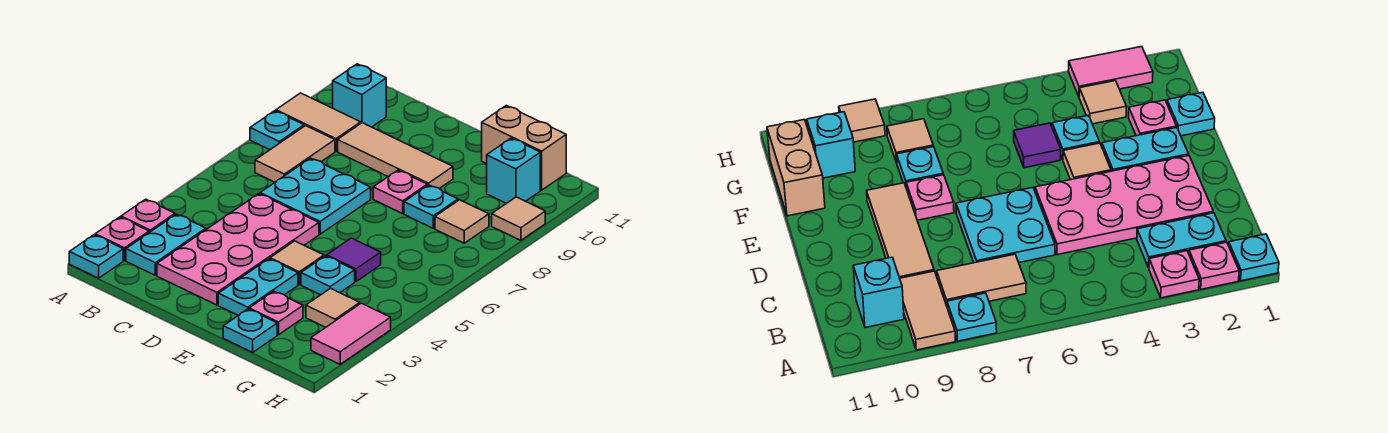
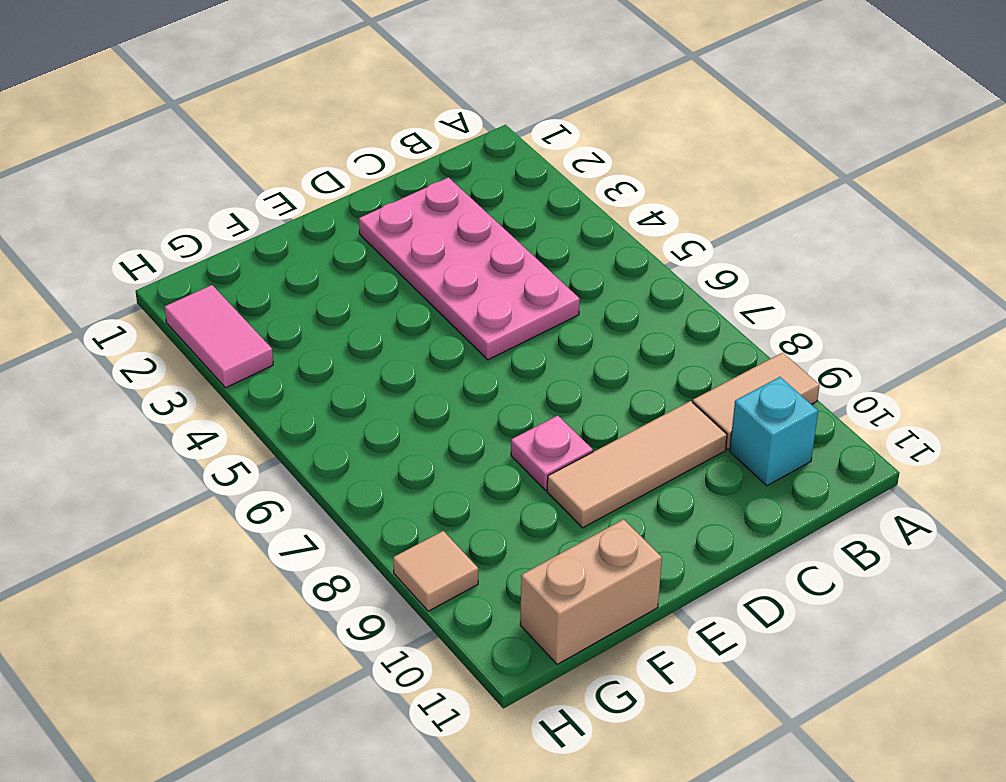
none -> cyan 1x1 plate [69,235,123,278]
none -> pink 1x1 plate [95,217,149,260]
none -> pink 1x1 plate [121,199,175,233]

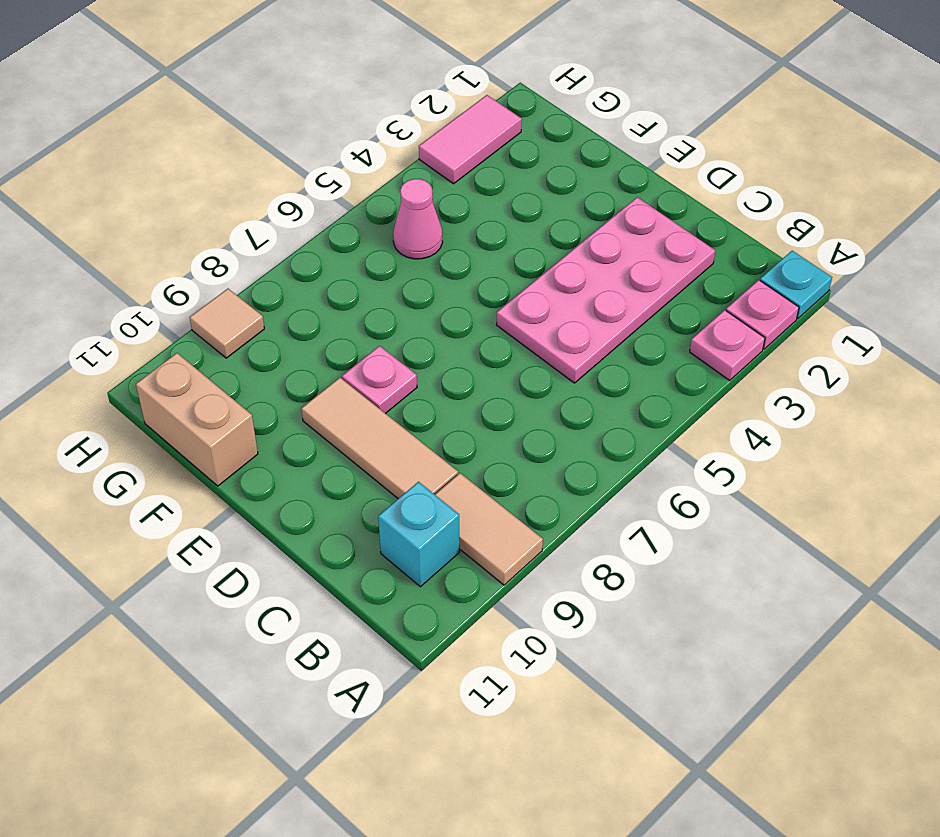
pink 1x1 cone [393,179,443,259] -> none
none -> cyan 1x1 plate [250,111,304,150]
none -> cyan 1x2 plate [126,214,206,275]
none -> tan 1x2 tile [255,126,335,182]

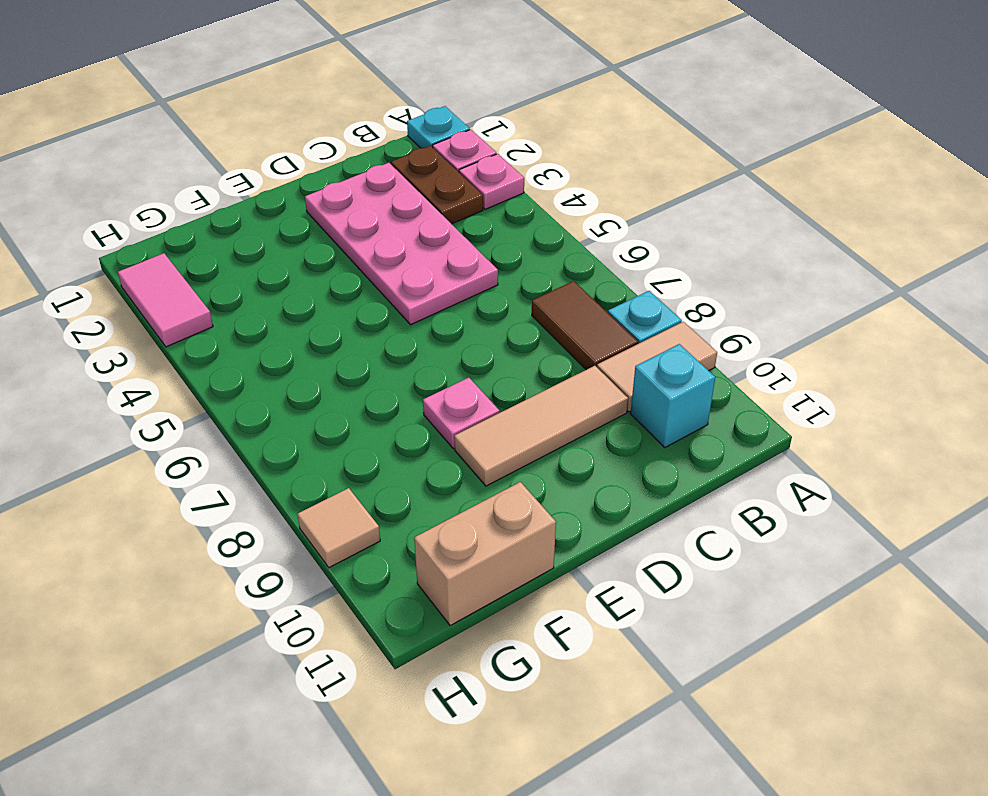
brown 1x2 plate [391,146,483,224] -> cyan 1x2 plate [126,214,206,275]
brown 1x2 tile [532,281,638,370] -> tan 1x2 tile [255,126,335,182]
none -> cyan 2x2 plate [260,158,371,234]
none -> cyan 1x2 plate [218,259,298,315]
none -> tan 1x1 tile [270,241,324,284]

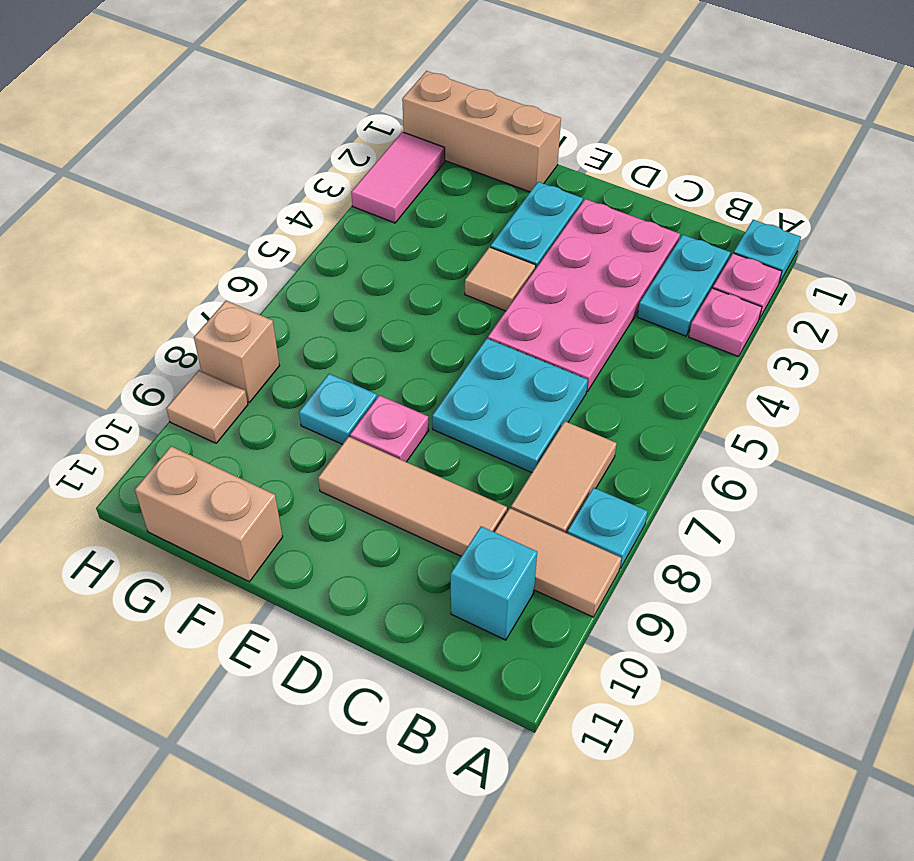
tan 1x3 brick [402,71,561,192] -> cyan 1x1 plate [223,309,277,352]
tan 1x1 brick [194,301,280,402] -> none
none -> pink 1x1 plate [249,291,303,335]
none -> cyan 1x1 plate [301,256,355,295]
none -> purple 1x1 tile [327,238,381,282]

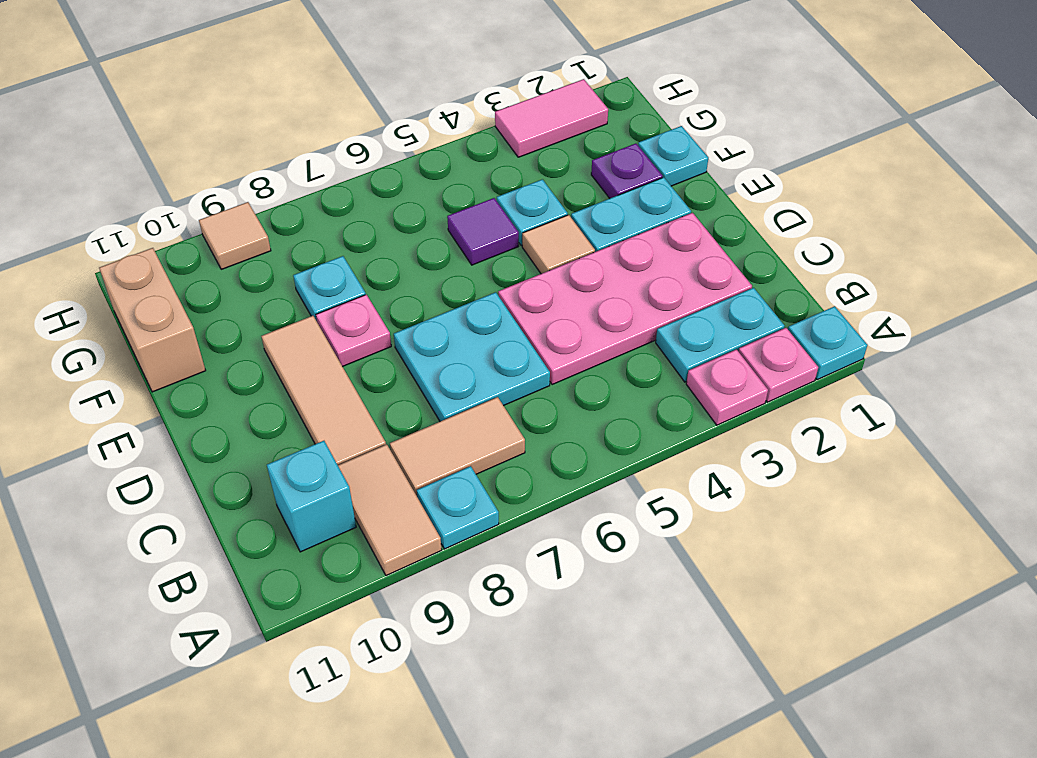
purple 1x1 plate [591,144,662,198] -> pink 1x1 plate [249,291,303,335]
none -> tan 1x1 tile [306,288,360,327]
none -> tan 1x1 tile [435,200,489,243]
none -> cyan 1x1 brick [487,138,540,203]

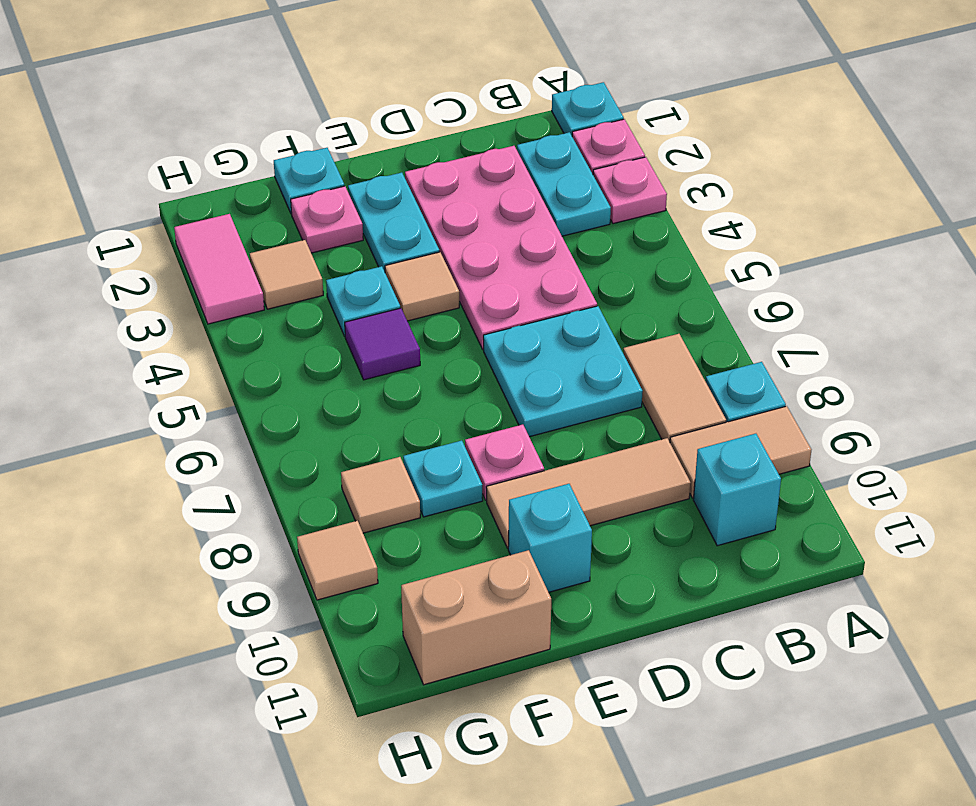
cyan 1x1 brick [508,484,592,592] -> cyan 1x1 brick moved to [487,138,540,203]

